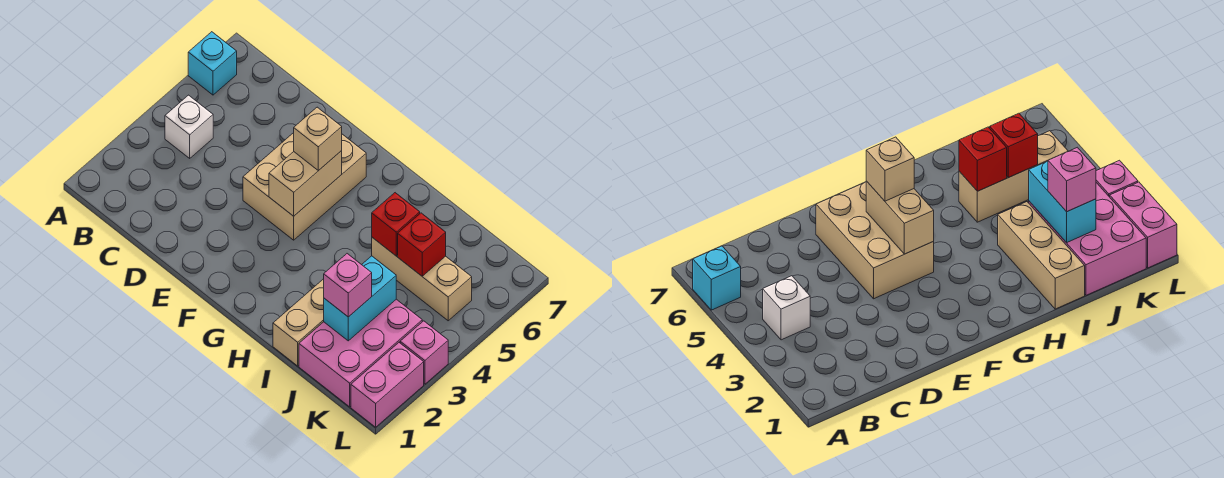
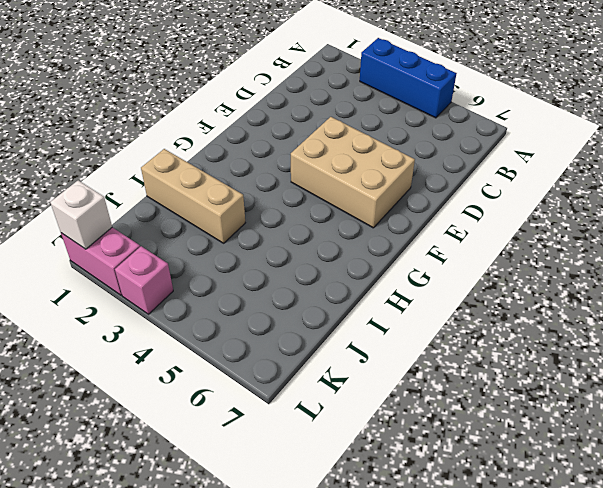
blue 1x3 brick [360,38,457,118] -> none
white 1x1 brick [50,180,112,249] -> white 1x1 brick moved to [165,95,213,158]
none -> cyan 1x1 brick [188,32,237,95]
none -> tan 1x3 brick [372,237,472,321]
none -> pink 2x3 brick [299,299,422,407]

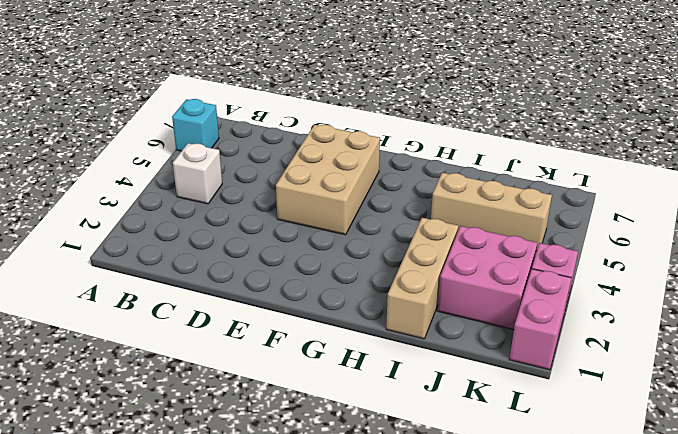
pink 2x2 brick [437,226,537,330] -> pink 2x3 brick [299,299,422,407]
none -> tan 1x2 brick [269,151,342,216]
none -> red 1x1 brick [372,193,420,256]
none -> cyan 1x2 brick [324,256,396,341]

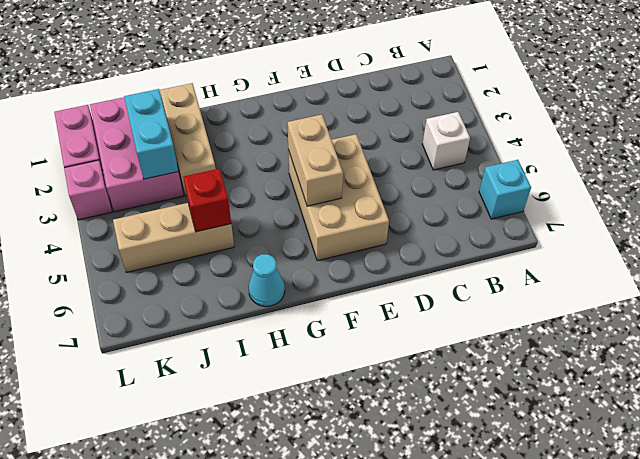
cyan 1x1 cone [248,254,285,307] -> none
none -> red 1x1 brick [398,213,446,276]
none -> tan 1x1 brick [294,107,342,171]
none -> pink 1x1 brick [324,254,372,317]

